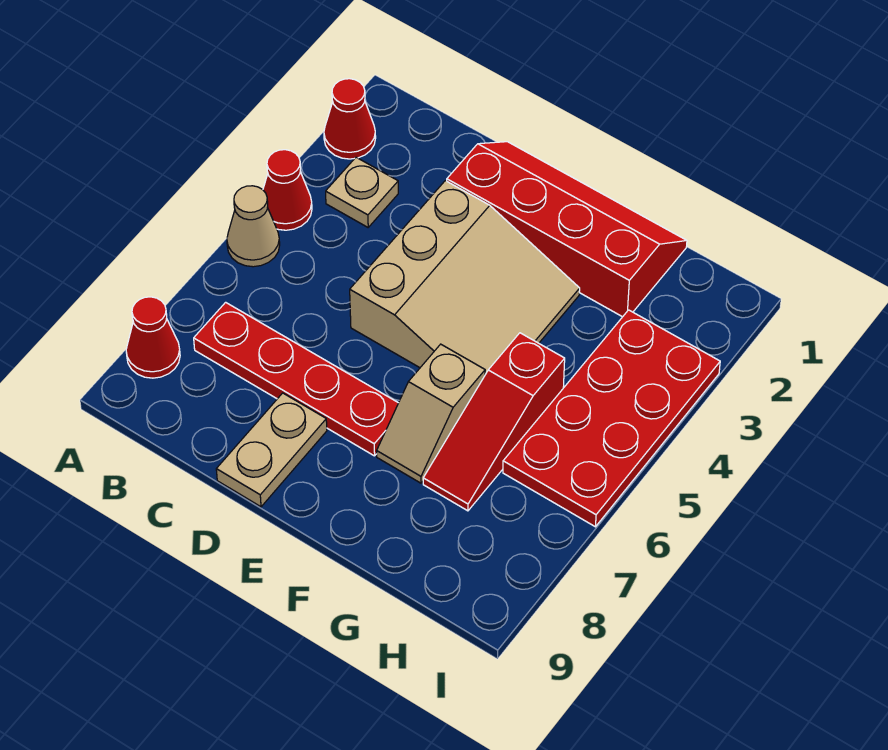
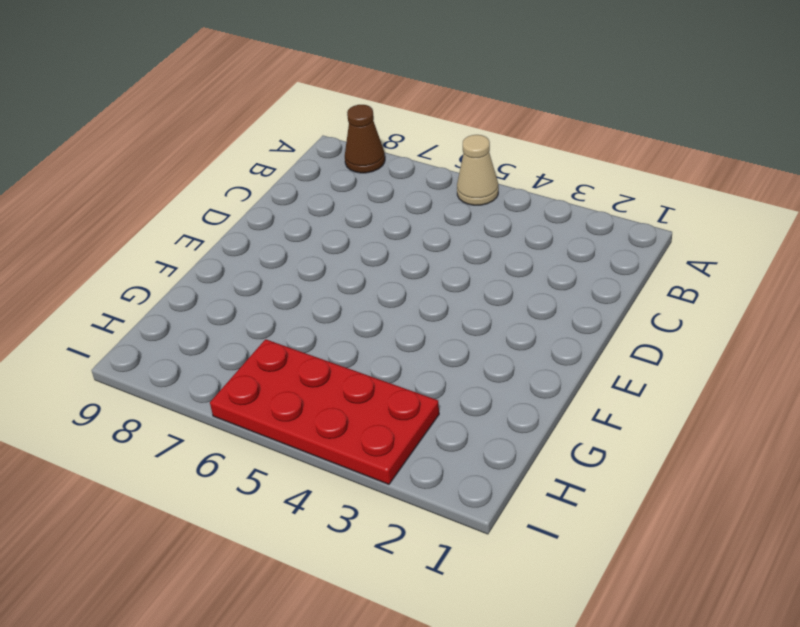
brown 1x1 cone [345,105,385,173] -> red 1x1 cone [126,297,180,378]
none -> red 1x1 cone [324,79,376,159]
none -> red 1x1 cone [263,150,312,230]
none -> tan 1x1 plate [326,157,398,227]

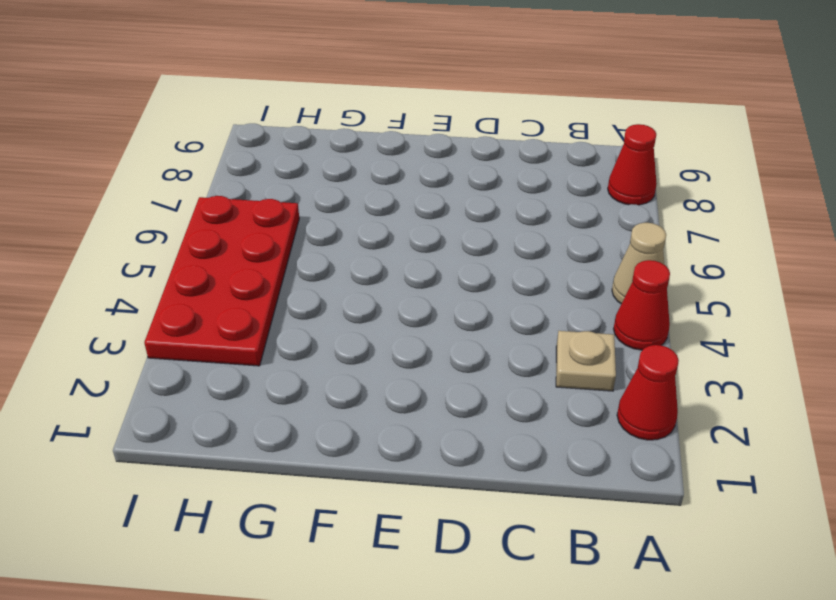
none -> red 1x4 plate [194,302,398,456]
none -> red 2x4 slope [447,142,687,317]
none -> tan 3x3 slope [350,181,580,375]

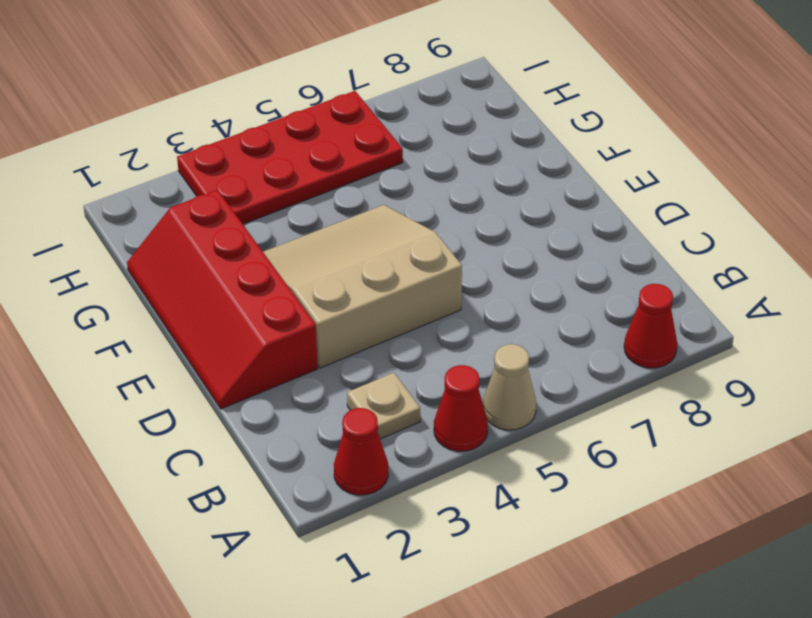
none -> red 1x4 plate [194,302,398,456]
none -> tan 1x2 plate [216,393,327,507]
none -> tan 1x2 slope [377,344,485,483]

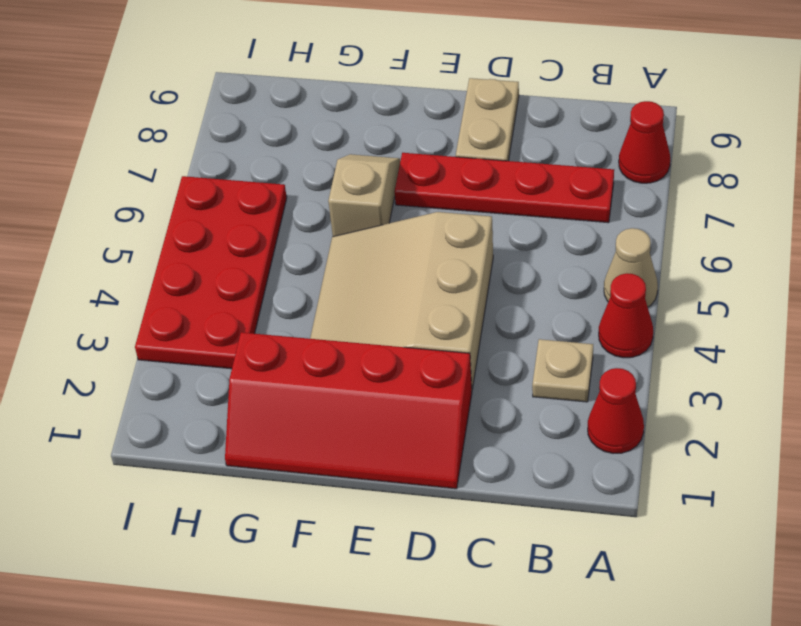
none -> red 1x3 slope [423,333,565,511]

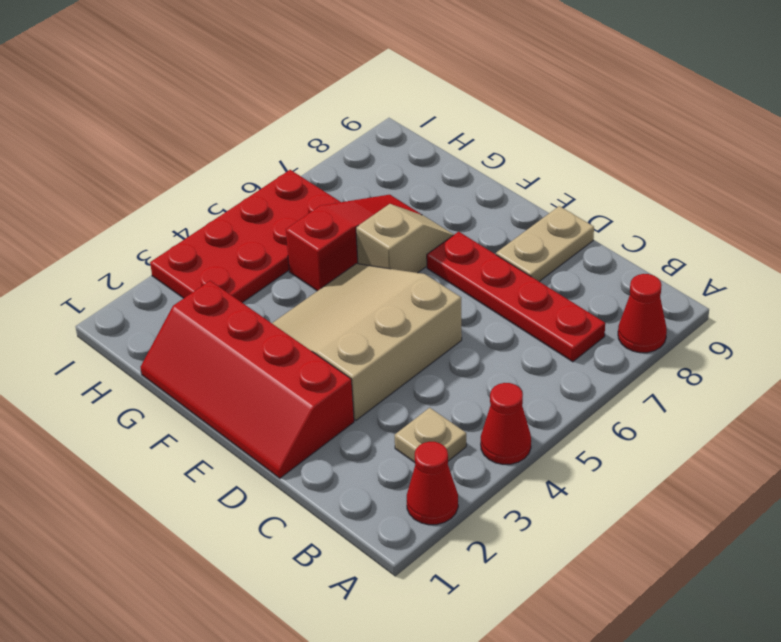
none -> tan 1x1 cone [227,186,280,267]

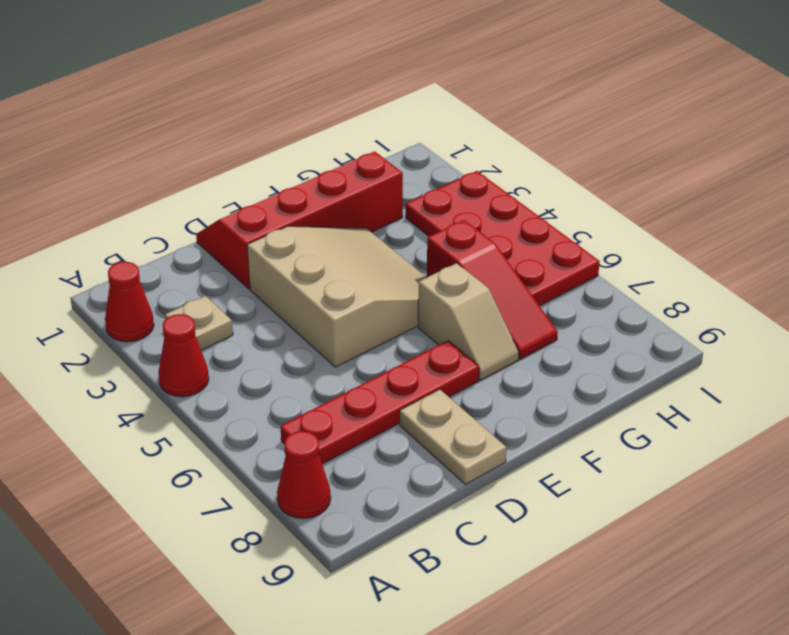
none -> tan 1x1 cone [227,186,280,267]

